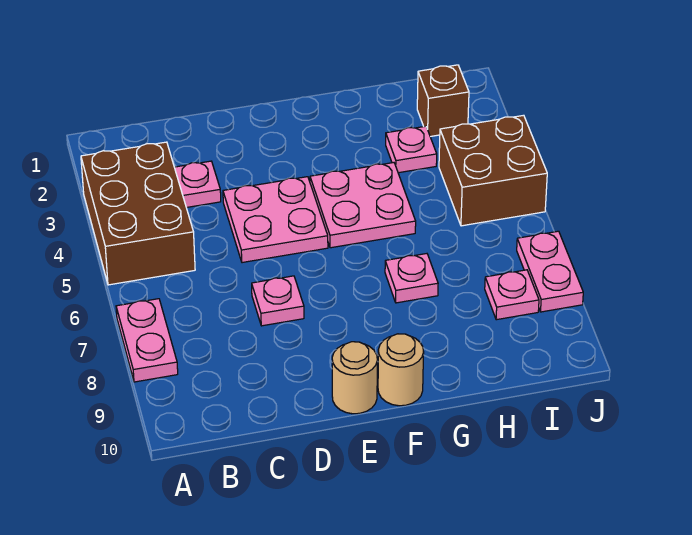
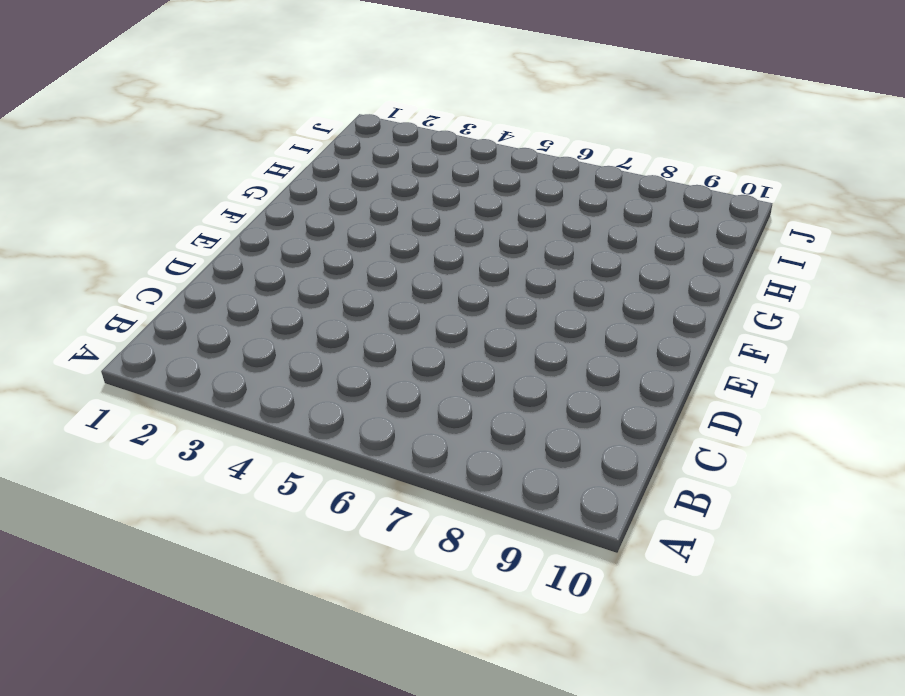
none -> brown 2x3 brick [81,142,195,285]
none -> pink 1x2 plate [116,299,178,382]
none -> pink 1x1 plate [174,161,221,208]

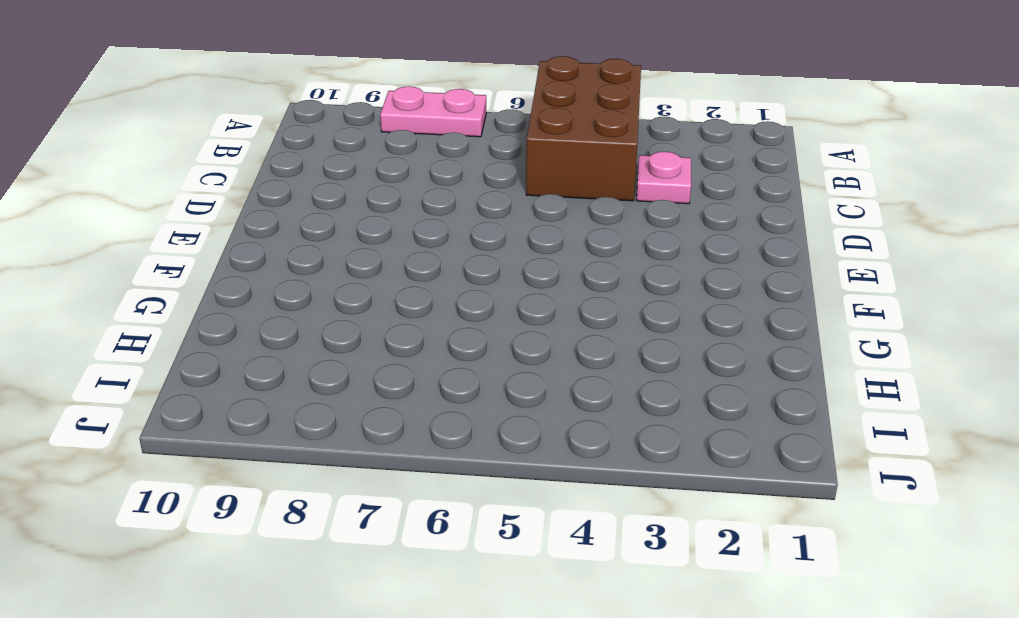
brown 2x3 brick [526,56,641,201] -> brown 2x3 brick turned to [81,142,195,285]
none -> pink 2x2 plate [223,177,328,263]
none -> pink 1x1 plate [252,276,304,326]
none -> tan 1x1 round brick [332,342,377,414]

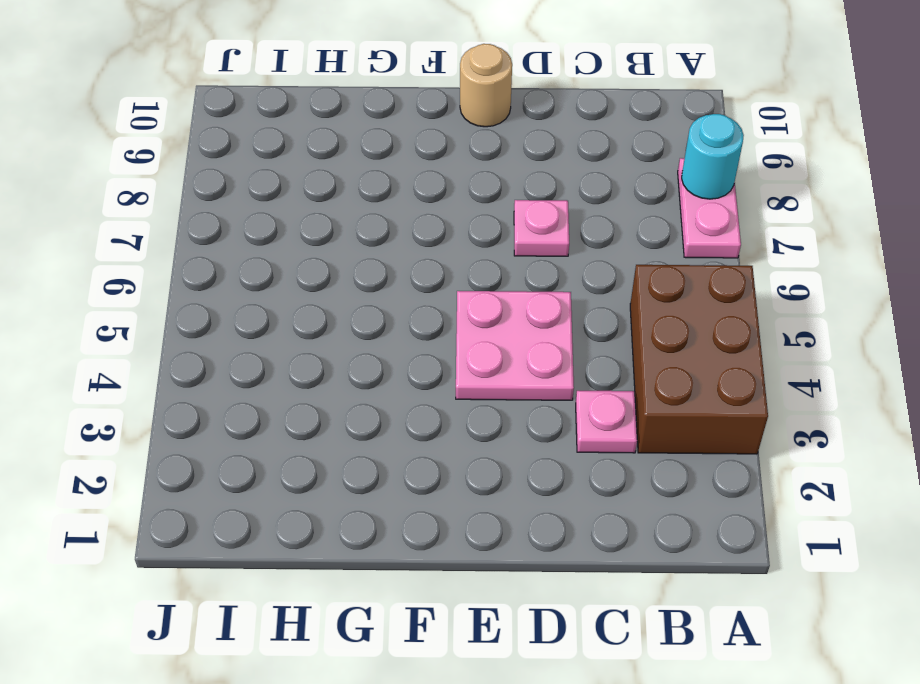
cyan 1x1 round brick [682,114,744,199] -> none
none -> pink 2x2 plate [310,163,416,248]
none -> tan 1x1 round brick [378,334,424,406]
none -> pink 1x1 plate [385,254,438,303]

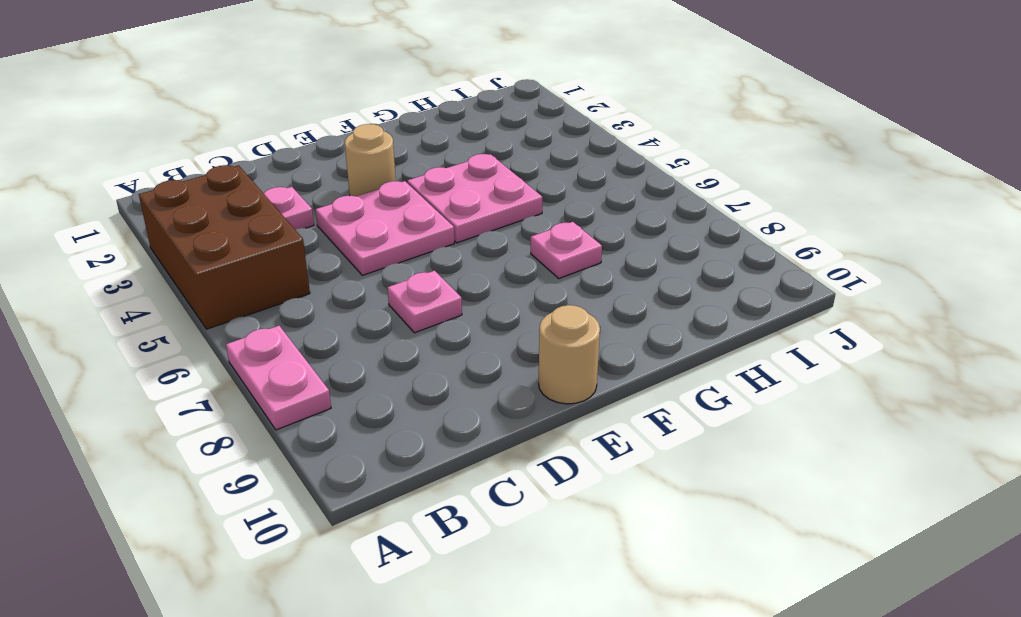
tan 1x1 round brick [345,124,396,196] -> tan 1x1 round brick moved to [378,334,424,406]
none -> pink 1x1 plate [386,126,437,173]
none -> brown 1x1 brick [417,65,469,137]
none -> brown 2x2 brick [439,115,547,226]

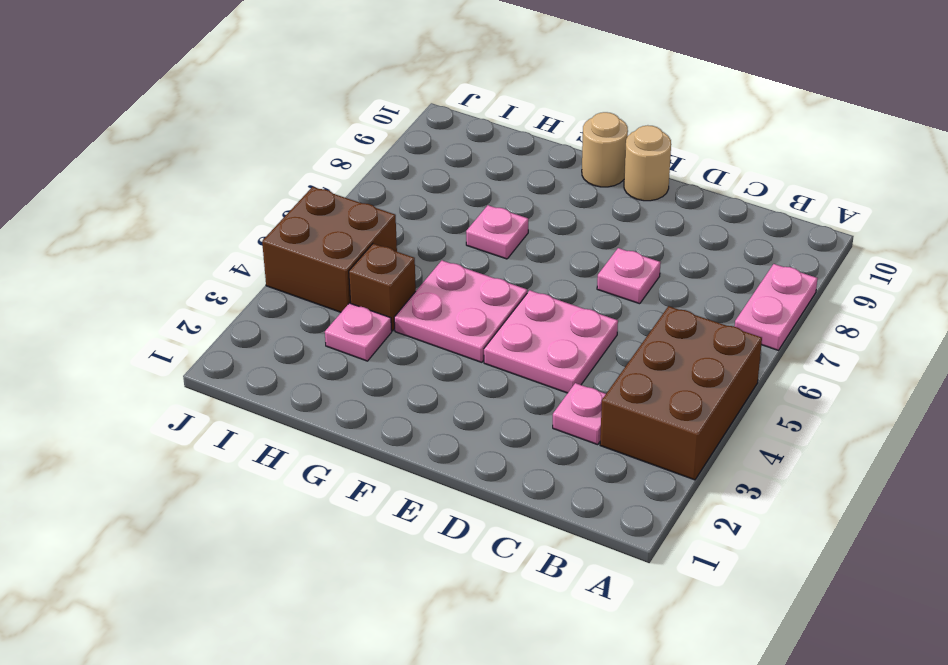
brown 1x1 brick [349,244,416,331] -> brown 1x1 brick moved to [417,65,469,137]
none -> pink 1x1 plate [485,270,539,320]
none -> pink 1x2 plate [517,231,583,312]

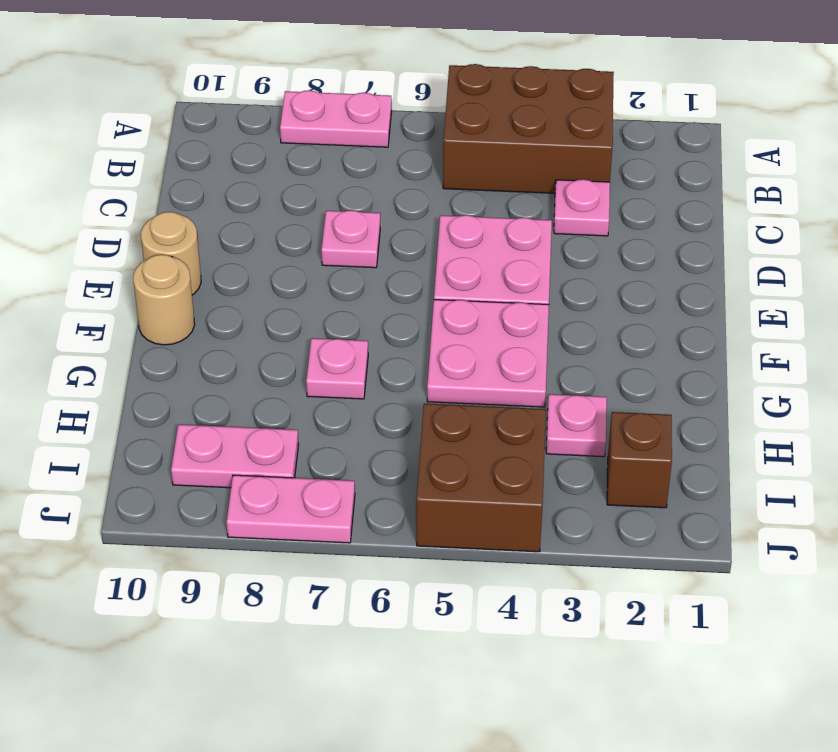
pink 1x2 plate [171,424,299,488] -> pink 1x1 plate [485,270,539,320]

